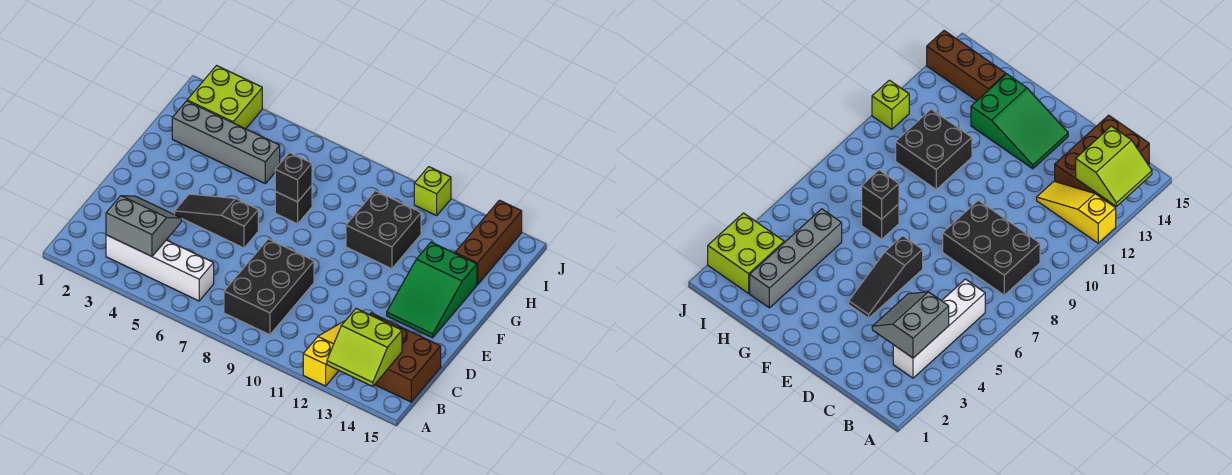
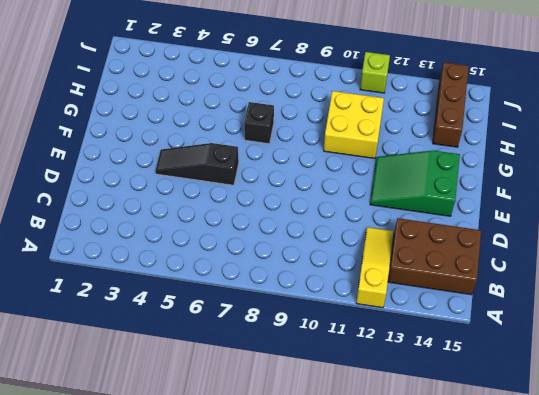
green 2x3 slope [370,150,460,216] -> green 2x3 slope turned to [387,242,477,338]
yellow 2x2 brick [324,91,384,158] -> black 2x2 brick [346,191,421,269]
none -> white 1x4 brick [106,235,214,301]
none -> black 2x3 brick [224,239,314,335]
none -> grey 1x4 brick [172,101,280,183]

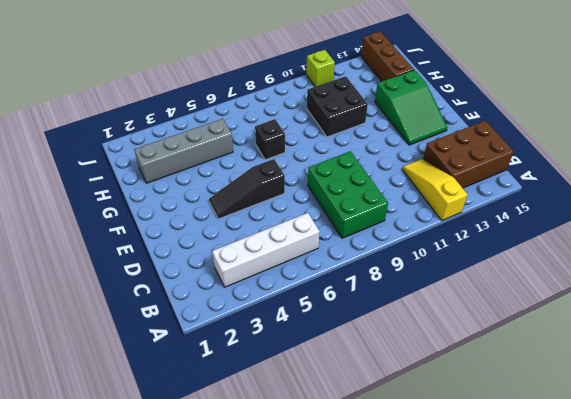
green 2x3 brick [308,151,388,238] -> black 2x3 brick [224,239,314,335]
none -> lime 2x2 brick [187,66,262,129]
none -> lime 2x2 slope [327,308,402,386]
none -> grey 2x2 slope [106,196,181,256]

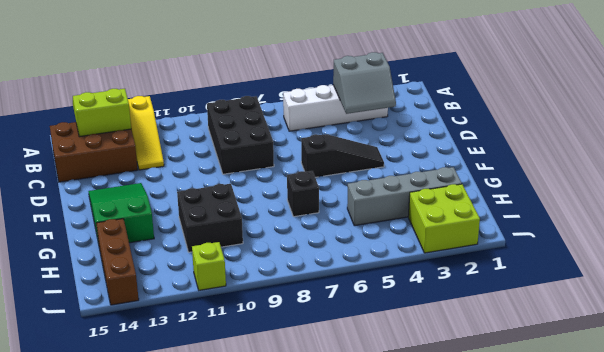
none -> black 1x1 brick [275,153,312,202]

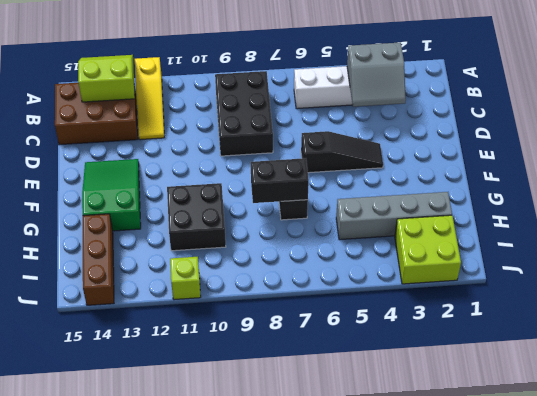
black 1x2 brick [251,158,309,203] -> black 1x1 brick [275,153,312,202]

